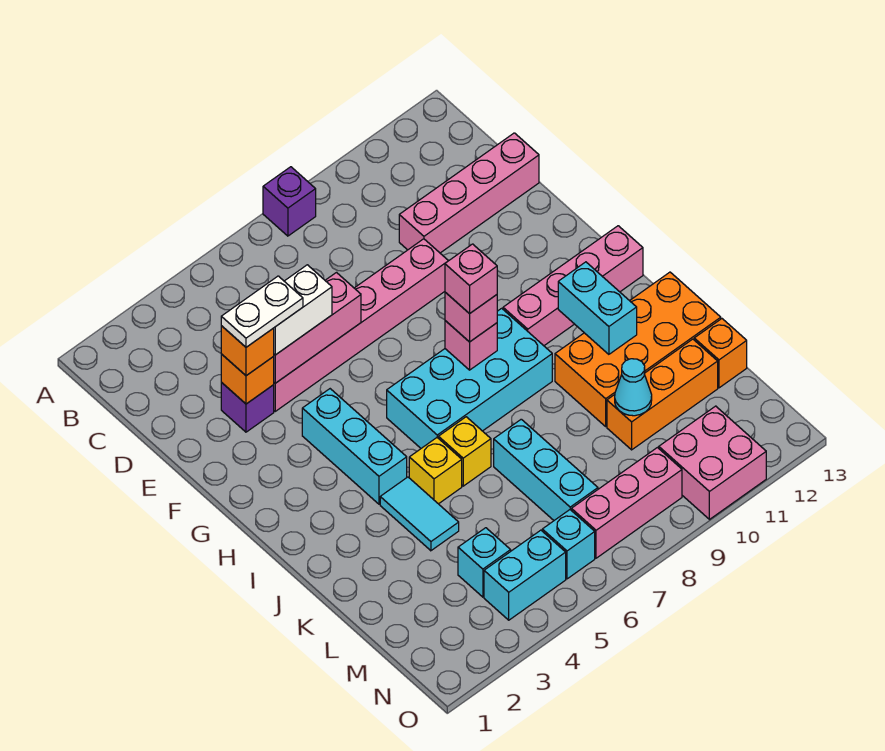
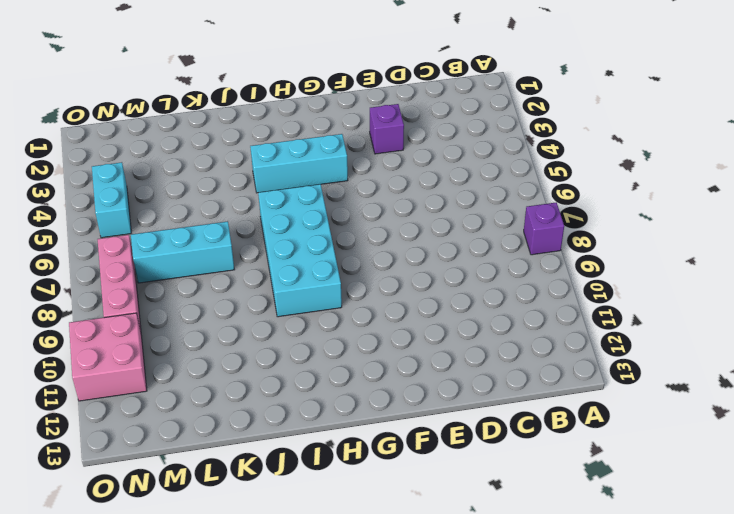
none -> pink 1x4 brick [399,133,539,253]
none -> pink 1x6 brick [274,239,448,411]
none -> pink 1x4 brick [503,226,643,346]

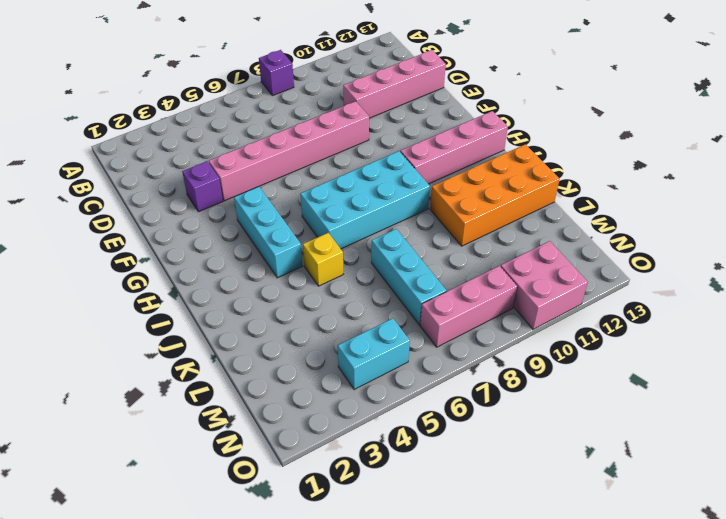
none -> cyan 1x2 tile [380,477,459,551]
none -> yellow 1x1 brick [439,417,491,486]
none -> orange 1x3 brick [607,339,718,450]

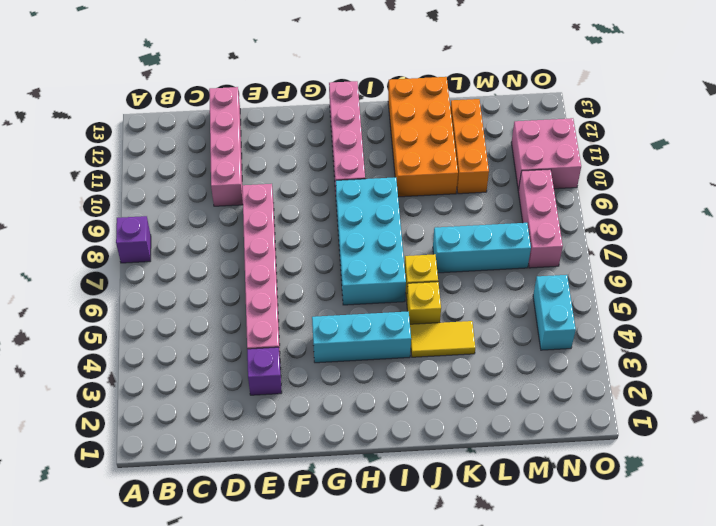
yellow 1x2 tile [410,321,475,357] -> cyan 1x2 tile [380,477,459,551]
none -> orange 1x1 brick [694,319,747,388]
none -> cyan 1x1 brick [458,528,511,597]
none -> cyan 1x1 brick [542,510,595,579]

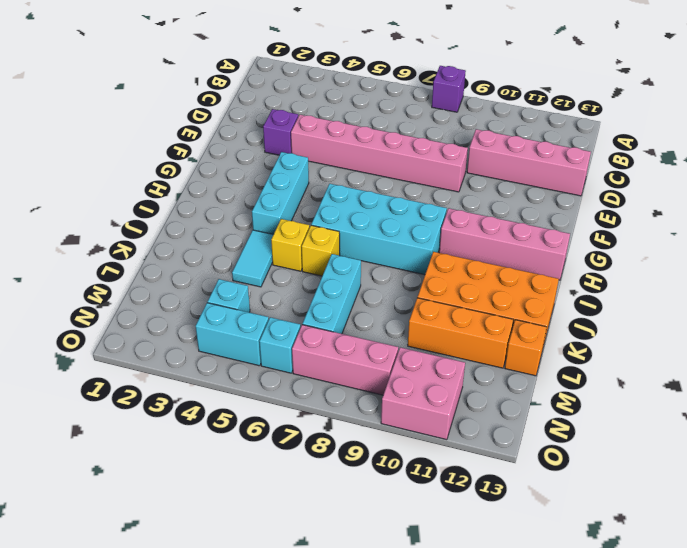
none -> orange 1x1 brick [221,354,274,404]
none -> pink 1x3 brick [273,273,361,383]
none -> pink 1x1 brick [445,321,497,370]

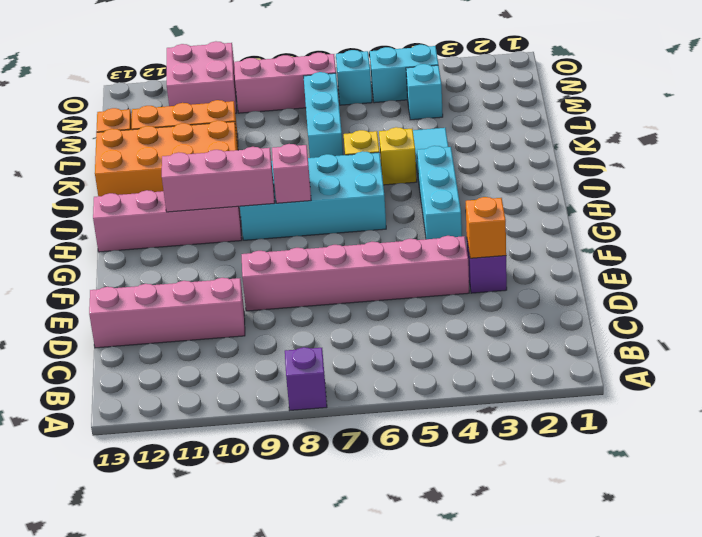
pink 1x3 brick [162,147,275,212] -> pink 1x3 brick moved to [273,273,361,383]
none -> cyan 1x2 brick [558,262,637,354]
none -> cyan 1x1 cone [615,359,652,416]
none -> orange 1x1 brick [221,326,274,376]

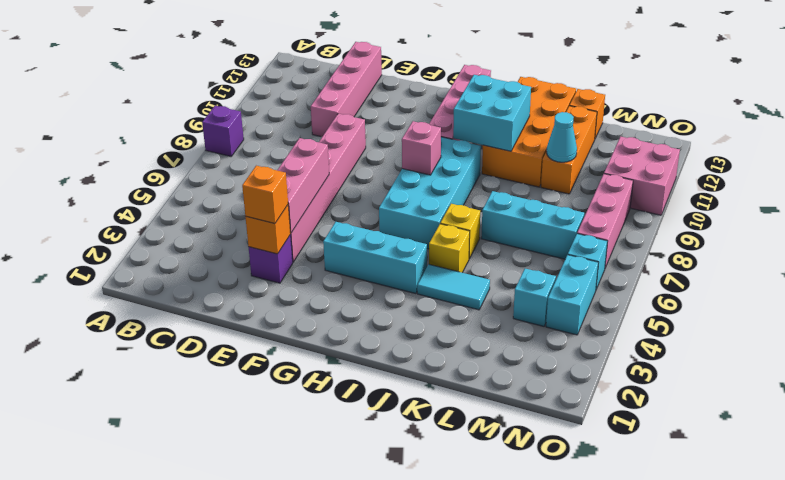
cyan 2x2 brick [453,75,531,151] -> cyan 1x2 brick [558,262,637,354]
none -> white 1x2 brick [274,265,332,355]
none -> pink 1x1 brick [445,292,497,342]
none -> white 1x2 plate [221,276,303,347]

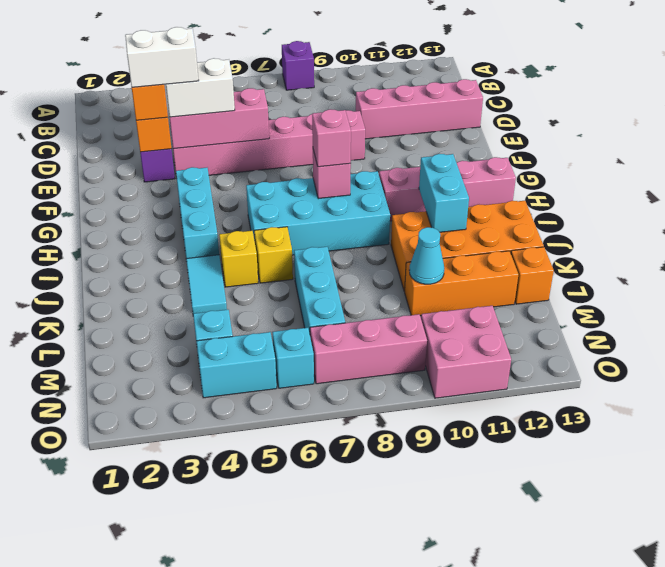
white 1x2 brick [125,27,199,87] -> white 1x2 plate [221,276,303,347]
none -> pink 1x1 brick [445,244,497,314]

